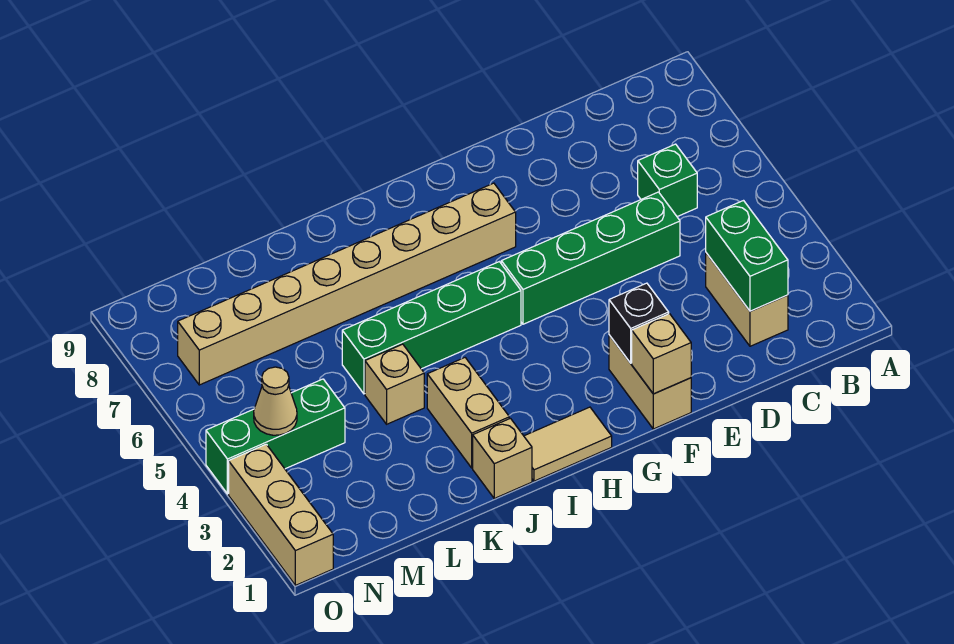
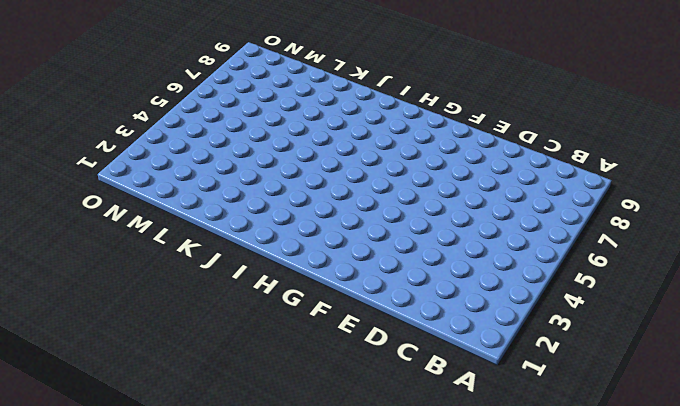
none -> tan 1x2 brick [706,253,788,346]
none -> green 1x1 brick [638,144,697,217]
none -> green 1x4 brick [501,192,680,324]

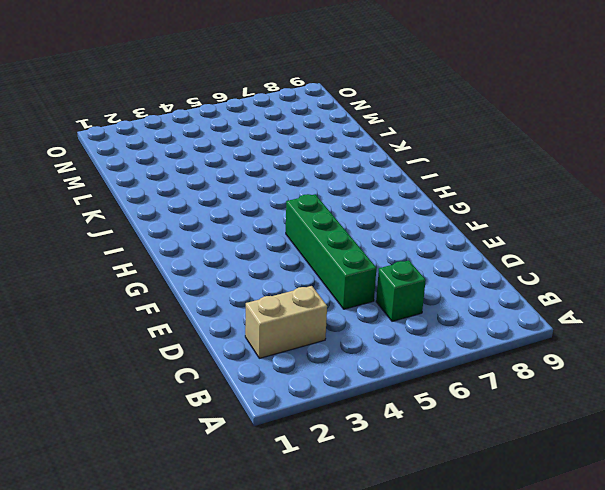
none -> tan 1x2 brick [609,335,691,429]
none -> tan 1x8 brick [178,183,516,385]
none -> tan 1x2 tile [524,407,612,481]

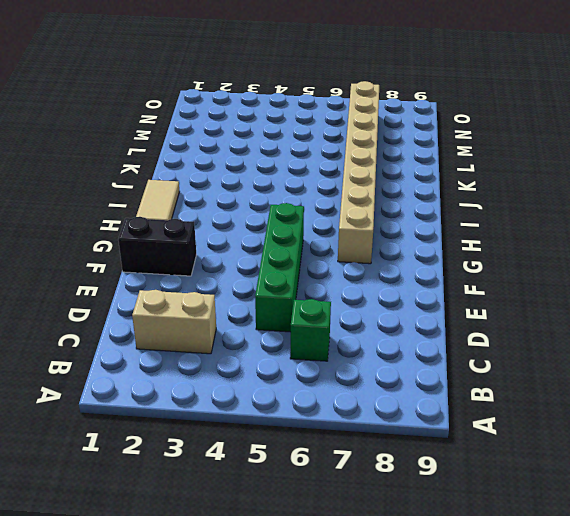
black 1x2 brick [118,217,196,276] -> tan 1x2 brick [609,335,691,429]
none -> green 1x4 brick [342,262,521,394]
none -> tan 1x1 brick [473,418,532,498]
none -> tan 1x2 brick [427,358,509,468]

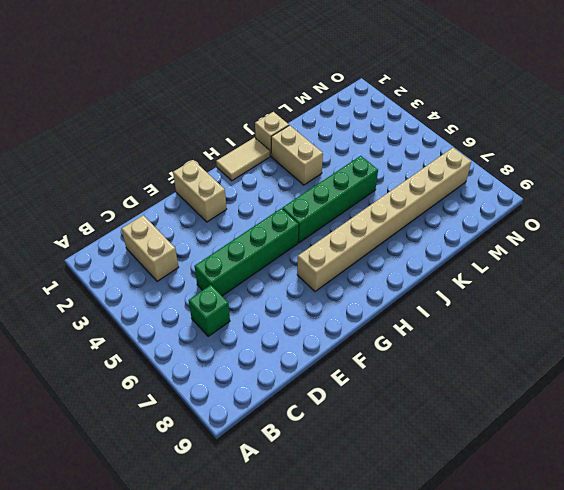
none -> tan 1x1 brick [365,344,424,424]
none -> green 1x3 brick [206,379,345,494]
none -> tan 1x3 brick [229,444,333,585]

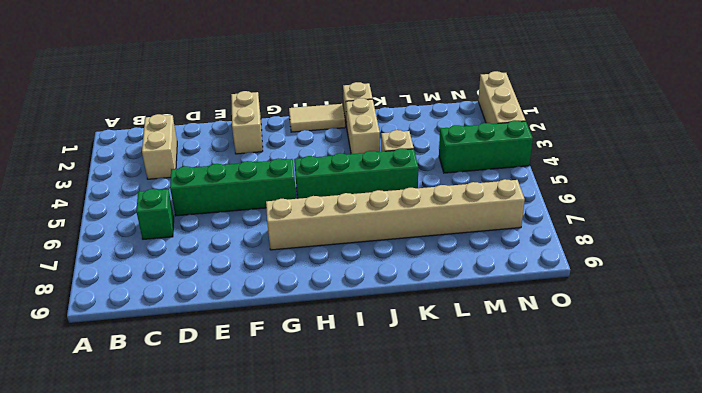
none -> green 1x2 brick [706,201,788,311]
none -> tan 1x1 brick [632,314,691,394]
none -> black 1x1 brick [609,283,669,363]

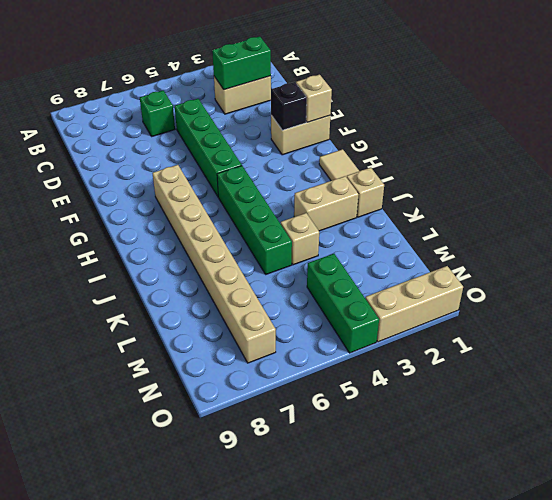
none -> tan 1x1 cone [254,367,297,435]

